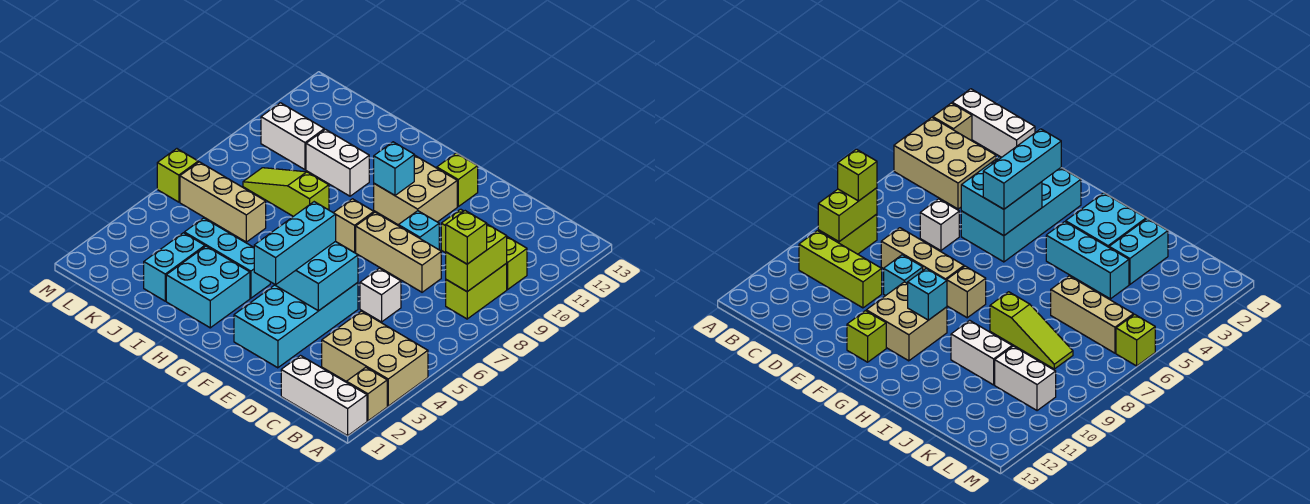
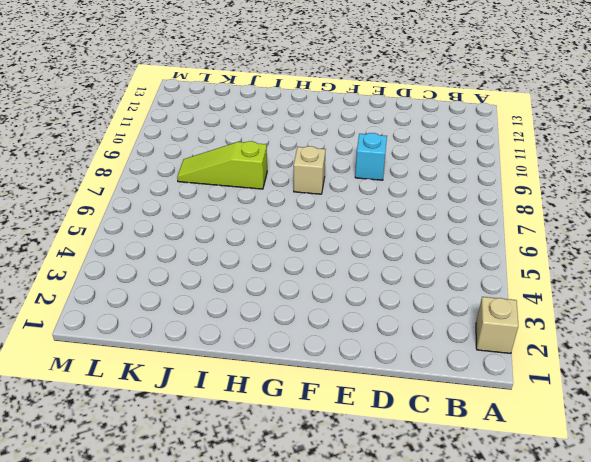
none -> white 1x3 brick [281,356,367,436]
none -> tan 2x3 brick [322,311,428,406]
none -> lime 1x2 brick [446,263,507,319]

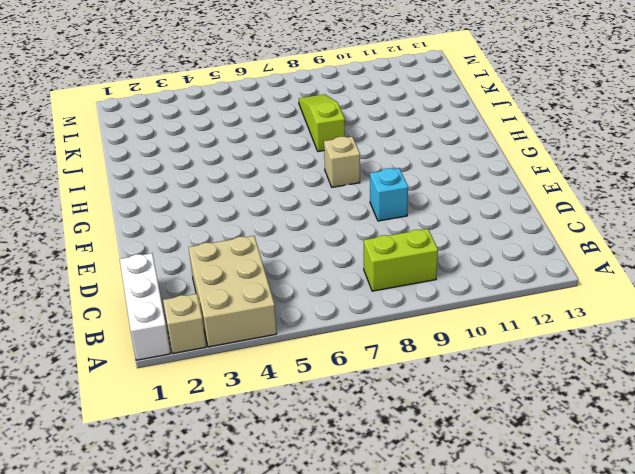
none -> lime 1x3 brick [441,209,527,289]
none -> white 1x1 brick [360,268,401,322]
none -> tan 1x3 brick [356,212,441,292]

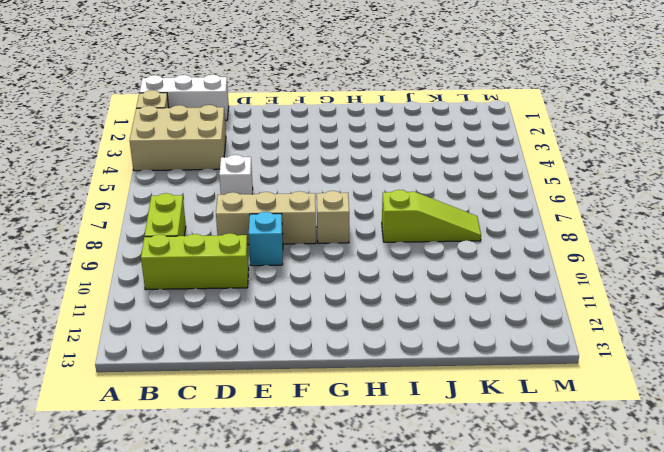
none -> cyan 2x4 brick [234,283,358,368]
none -> tan 2x2 brick [374,155,457,225]
none -> lime 1x1 brick [437,153,478,206]

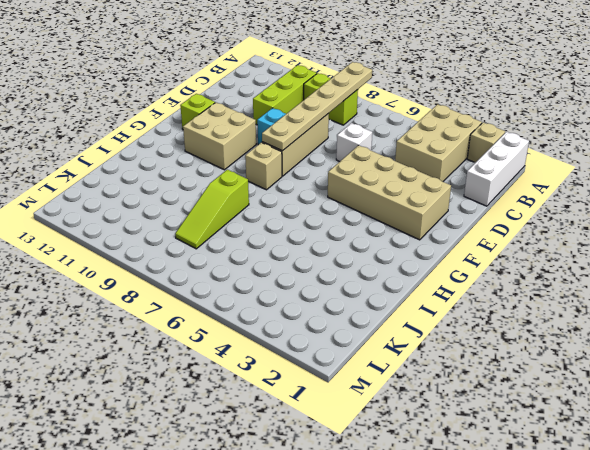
tan 1x6 plate [262,62,372,151] -> lime 1x2 brick [446,224,507,292]
tan 2x4 brick [328,145,451,240] -> cyan 2x4 brick [234,283,358,368]
none -> cyan 2x2 brick [166,246,250,328]
none -> cyan 1x3 brick [184,218,270,298]
none -> white 1x2 brick [306,129,369,196]

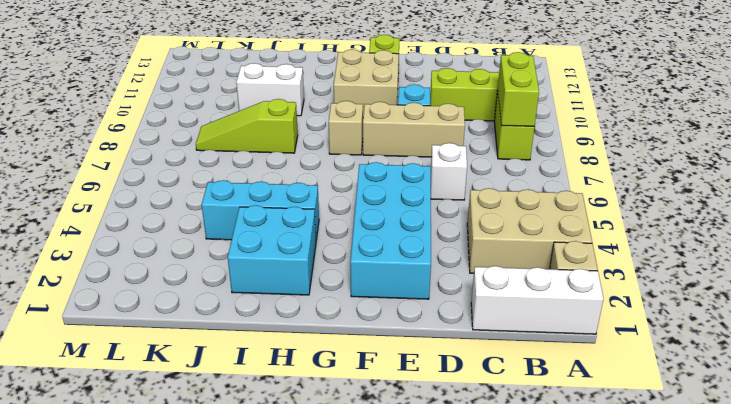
none -> cyan 1x2 brick [144,233,205,301]
none -> tan 1x3 brick [180,162,266,242]
none -> white 1x2 brick [261,103,324,170]

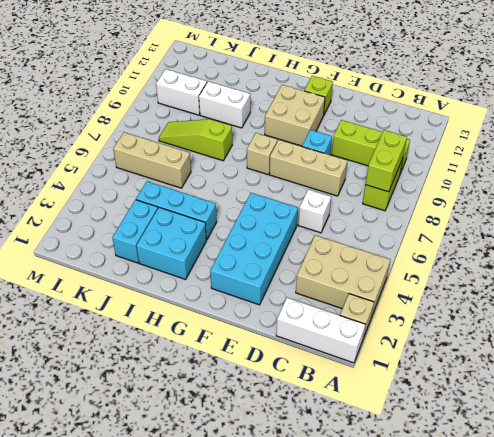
none -> lime 1x1 brick [157,149,198,202]
none -> cyan 2x2 brick [274,241,358,311]
none -> cyan 1x1 brick [374,142,414,195]

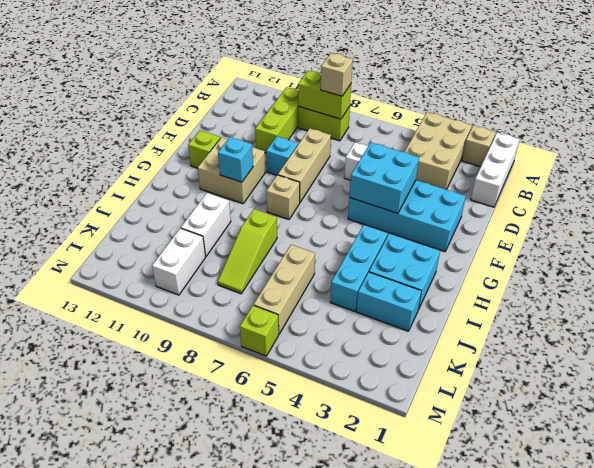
tan 1x1 brick [321,53,353,96] -> lime 1x1 brick [446,211,487,264]
none -> cyan 1x3 brick [254,202,336,285]

